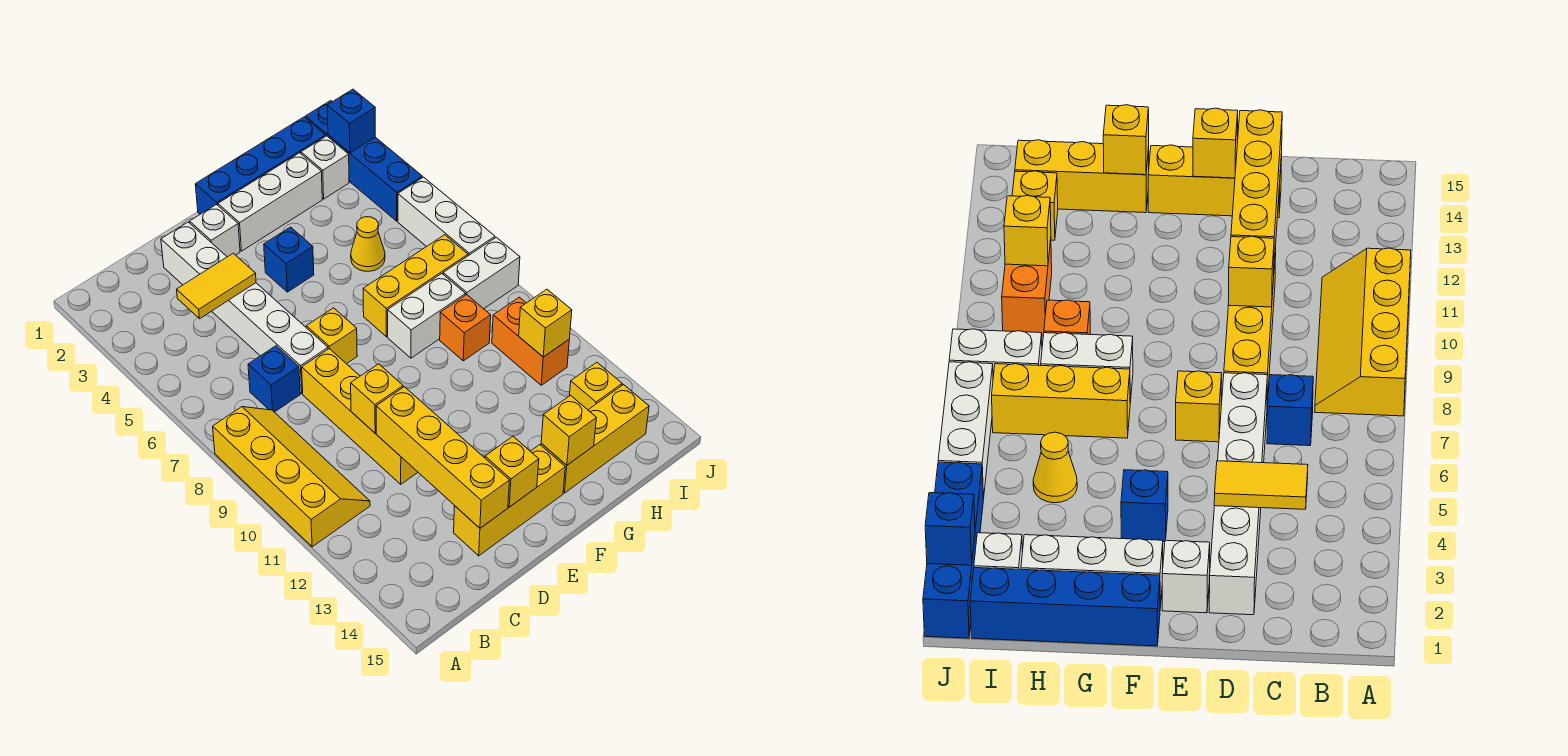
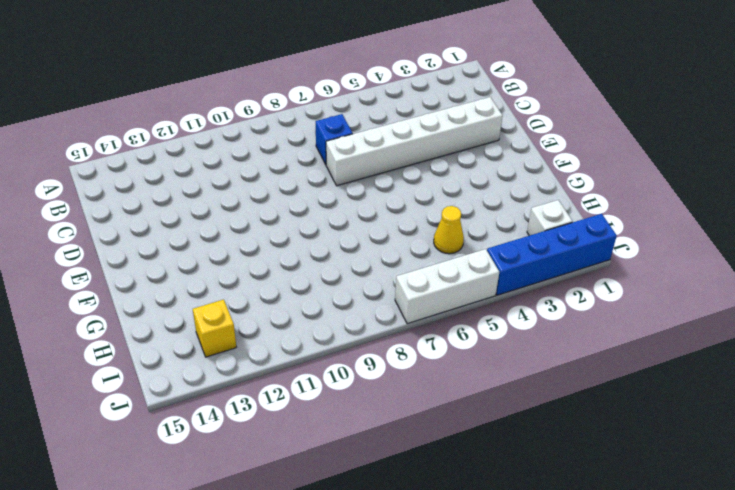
none -> yellow 2x4 slope [213,407,370,547]
none -> yellow 1x4 brick [302,349,418,484]
none -> yellow 1x3 brick [454,445,565,556]

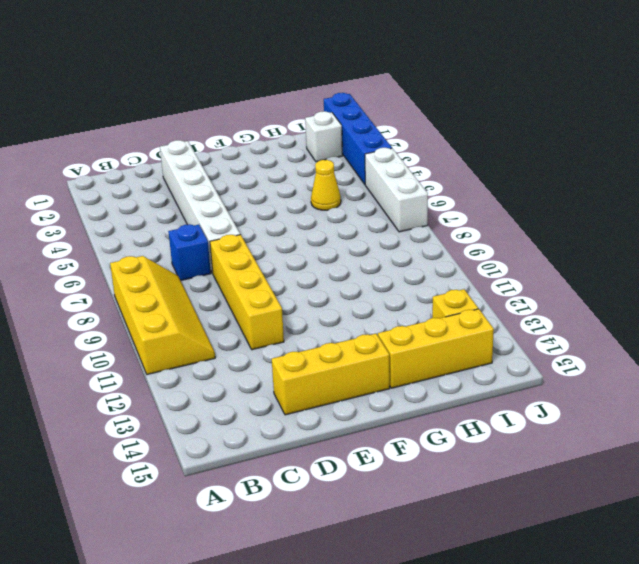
none -> white 1x1 brick [190,205,240,257]
none -> yellow 1x1 brick [306,308,357,364]
none -> blue 1x4 brick [195,117,326,214]

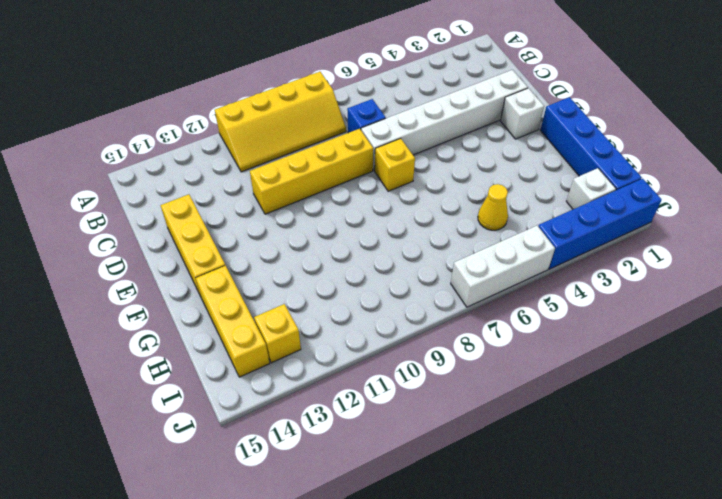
none -> white 1x3 brick [218,153,322,251]
none -> blue 1x1 brick [264,227,314,292]
none -> yellow 1x3 brick [363,235,468,337]

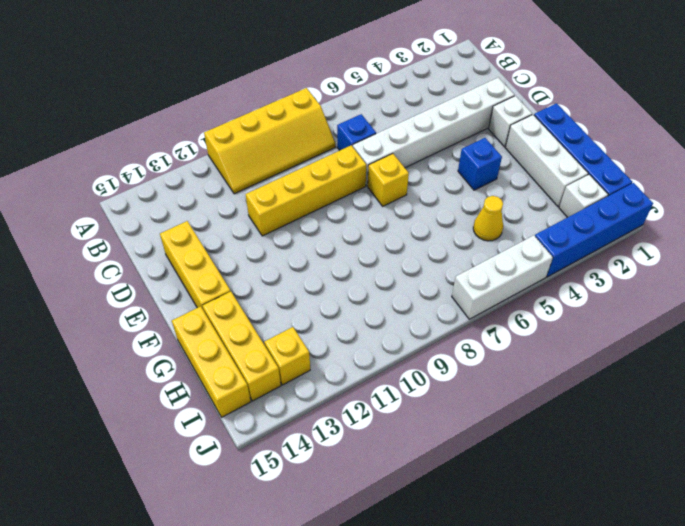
yellow 1x3 brick [172,306,251,417] -> yellow 1x3 brick moved to [363,235,468,337]
none -> white 1x2 brick [388,274,465,358]
none -> orange 1x1 brick [440,295,491,361]
none -> white 1x2 brick [443,237,520,309]

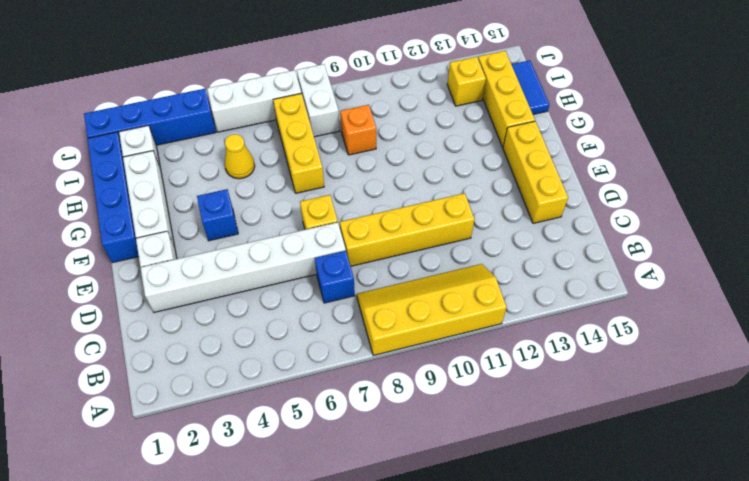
blue 1x2 tile [511,60,550,115] -> none
none -> white 1x2 brick [388,274,465,358]
none -> orange 1x2 brick [492,297,569,385]
none -> yellow 1x2 tile [177,253,256,319]

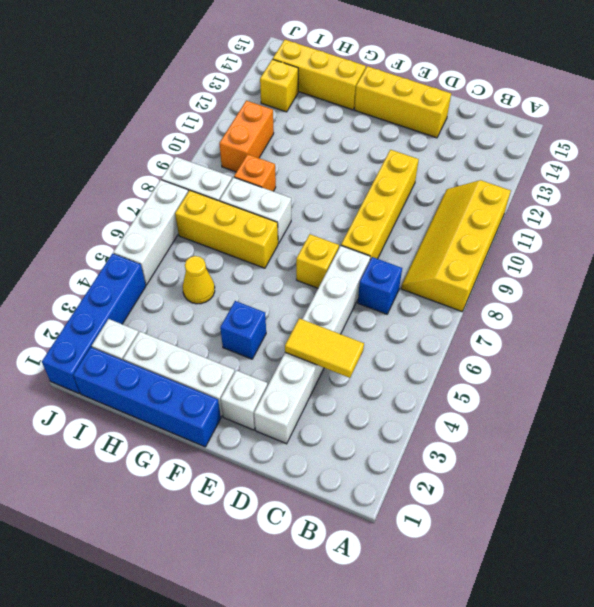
none -> yellow 1x1 brick [351,364,403,433]
none -> yellow 1x4 brick [376,387,509,528]
none -> yellow 1x1 brick [485,437,539,507]

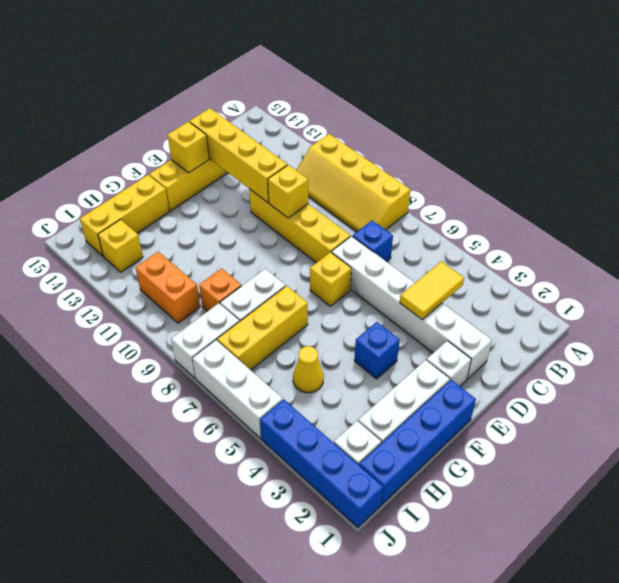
none -> yellow 1x1 brick [541,395,596,465]
none -> yellow 1x1 brick [519,289,572,357]
none -> blue 1x1 brick [327,89,375,153]

